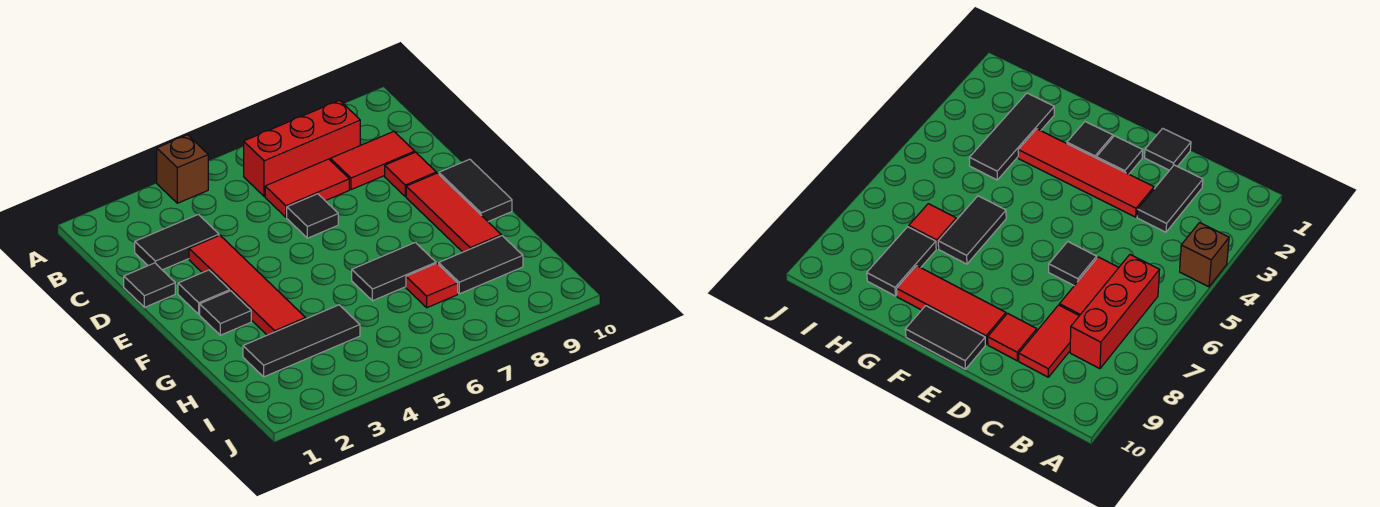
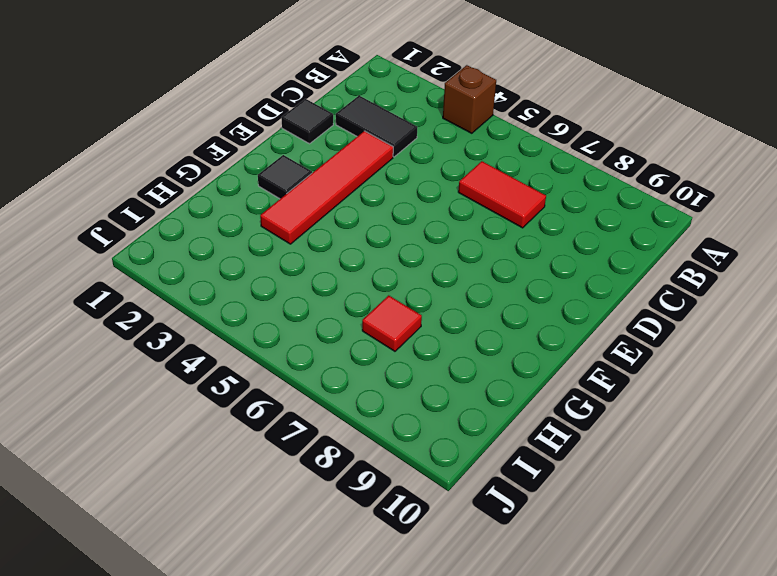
none -> red 1x3 brick [244,100,360,197]
none -> red 1x2 tile [330,132,415,190]
none -> black 1x1 tile [287,194,338,238]

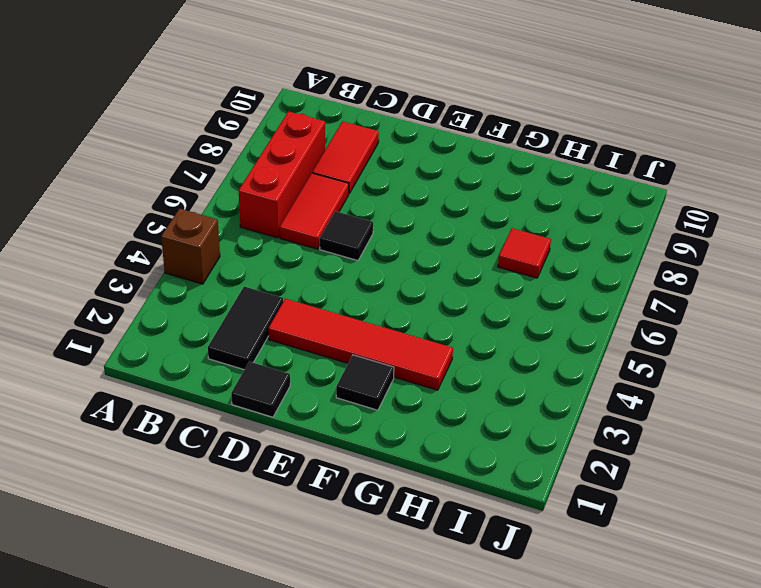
none -> red 1x1 tile [385,152,436,197]
none -> black 1x1 tile [178,270,230,314]
none -> red 1x3 tile [406,173,501,252]

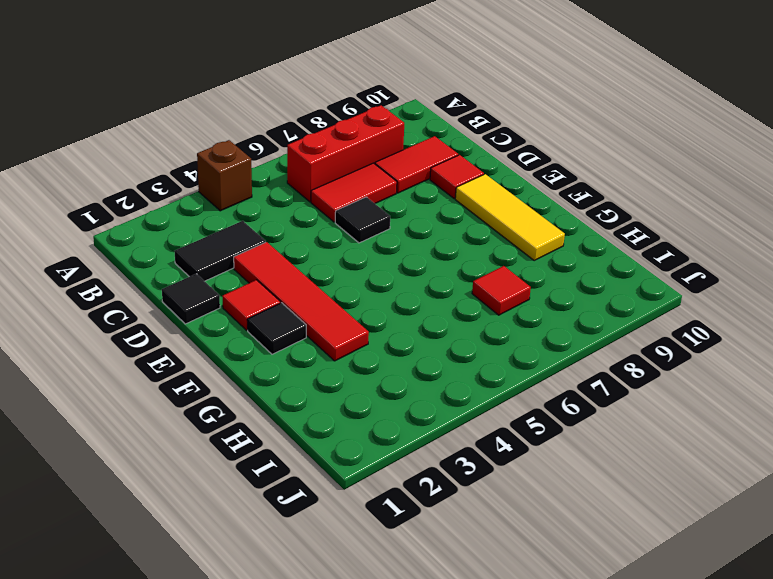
red 1x1 tile [222,280,281,330] -> black 1x1 tile [178,270,230,314]
yellow 1x3 tile [455,174,565,260] -> red 1x3 tile [406,173,501,252]
none -> black 1x2 tile [439,159,512,222]
none -> black 1x2 tile [352,242,436,301]
none -> black 1x3 tile [243,305,360,377]

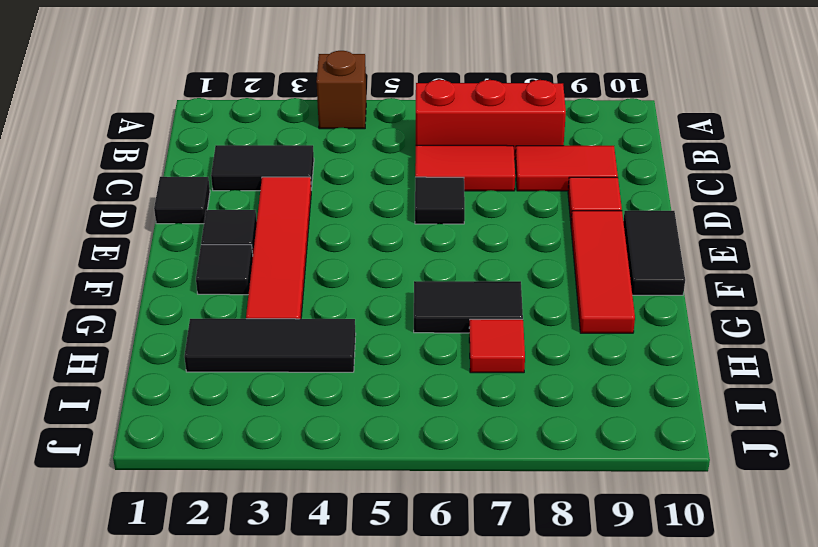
none -> black 1x2 tile [439,236,523,294]

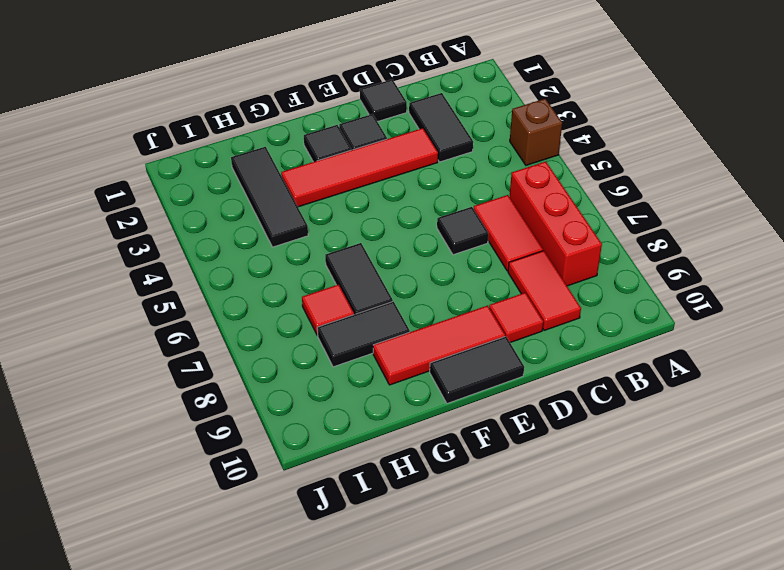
black 1x2 tile [317,301,410,367] -> black 1x2 tile turned to [439,236,523,294]

